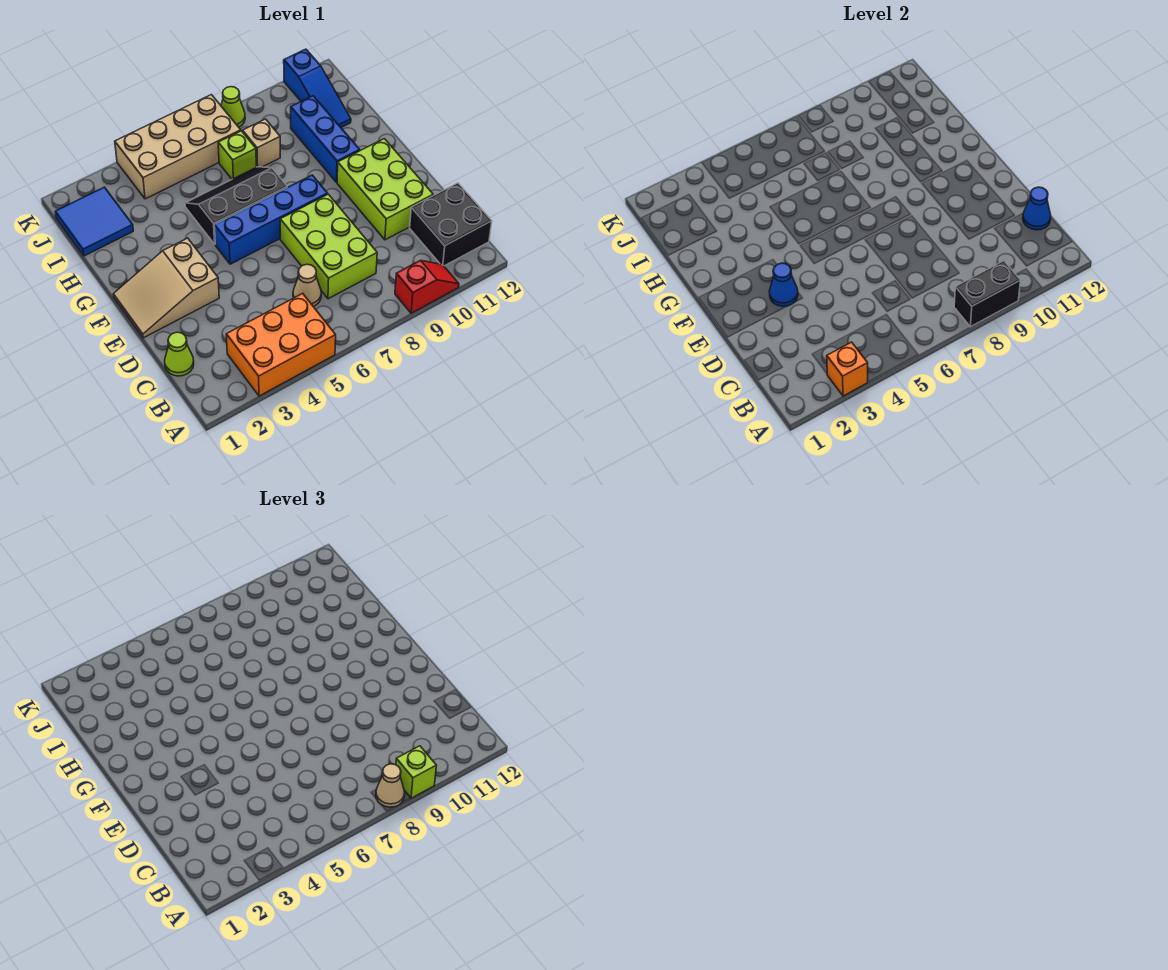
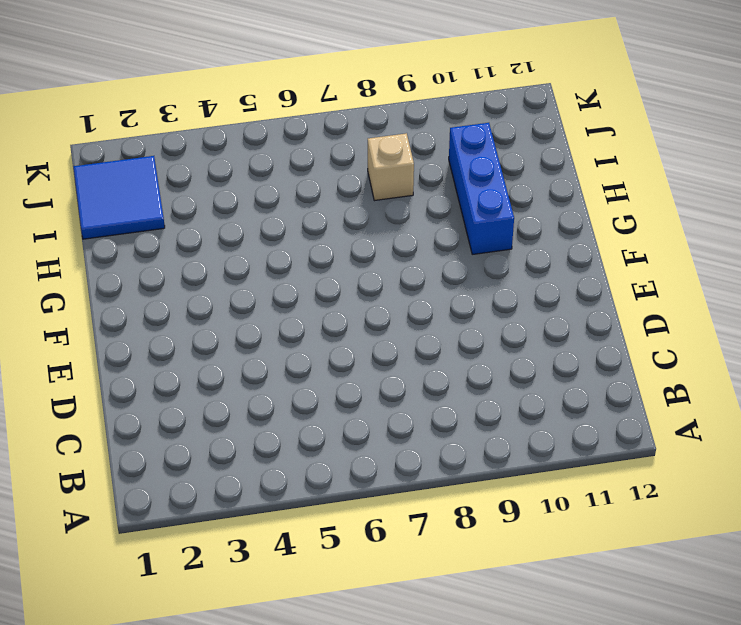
none -> orange 2x3 brick [226,293,336,396]
none -> red 1x2 slope [395,260,459,313]
none -> black 2x2 brick [410,183,492,266]

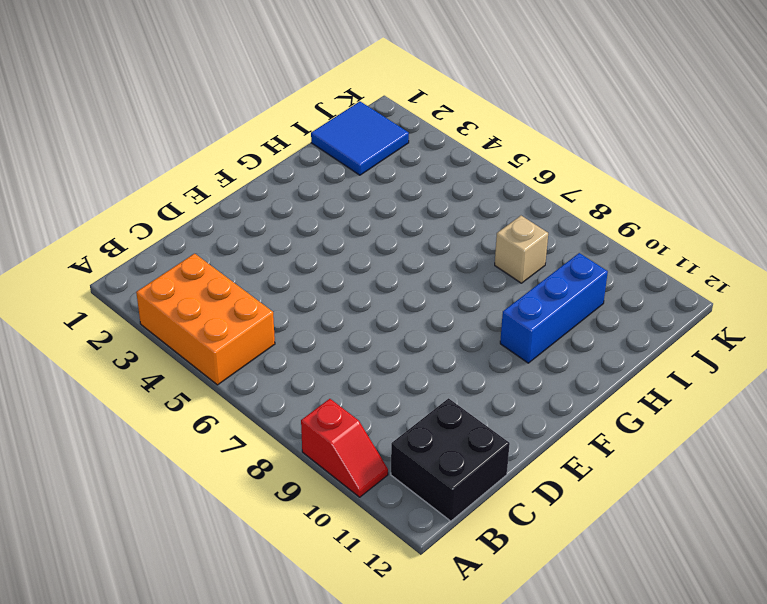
none -> lime 1x1 cone [165,332,194,376]
none -> tan 1x1 cone [293,264,321,306]
none -> lime 2x3 brick [280,194,377,299]

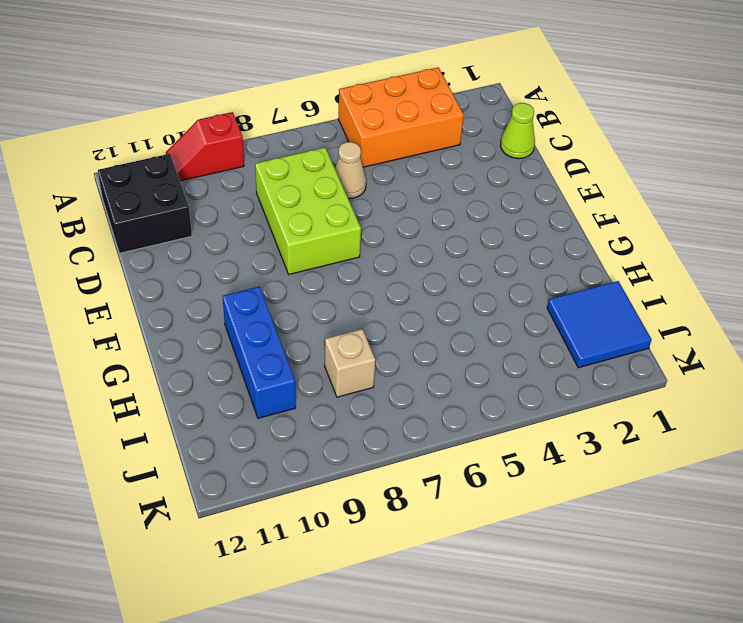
none -> lime 2x3 brick [337,139,433,240]
none -> tan 2x3 slope [113,238,219,338]
none -> blue 1x4 brick [214,175,328,264]

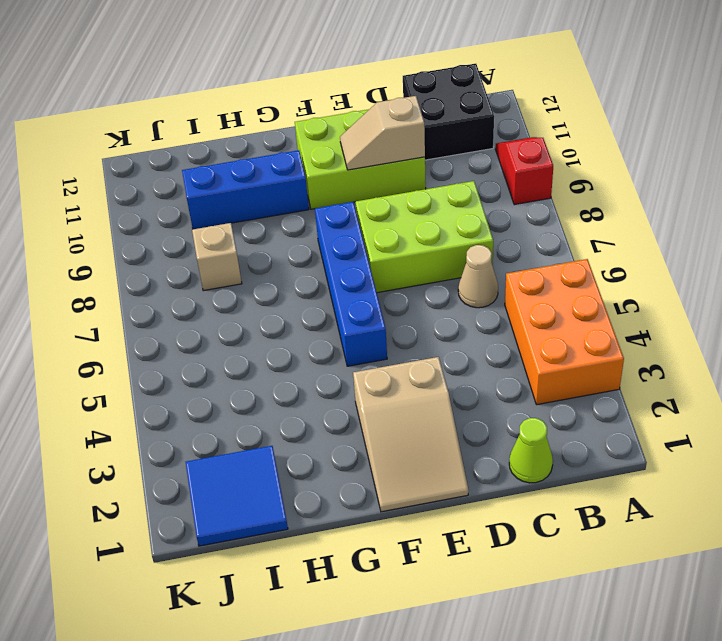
tan 1x2 slope [340,96,425,170] -> none
none -> black 2x3 slope [185,167,287,244]
none -> lime 1x1 brick [218,131,256,179]
none -> blue 1x3 slope [284,49,351,127]

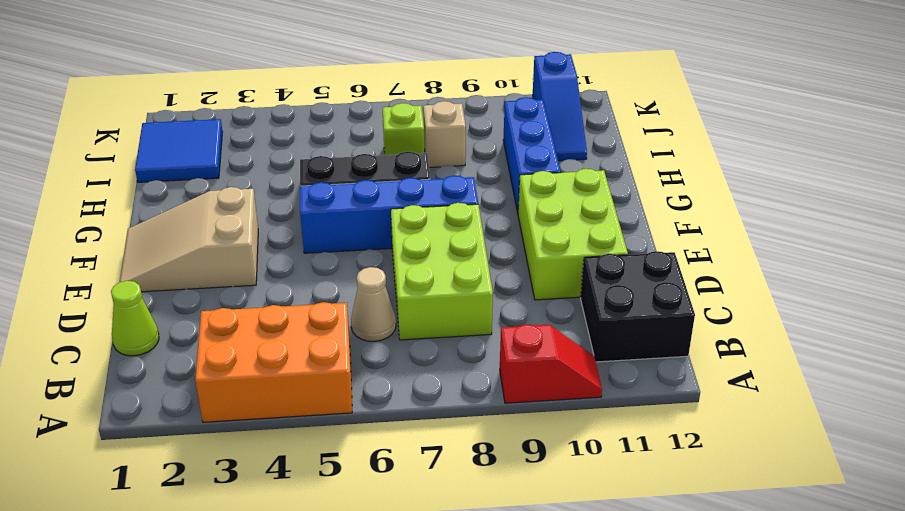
none -> tan 2x4 brick [115,95,241,199]
none -> lime 1x1 cone [221,87,245,127]
none -> orange 1x1 brick [827,342,868,396]

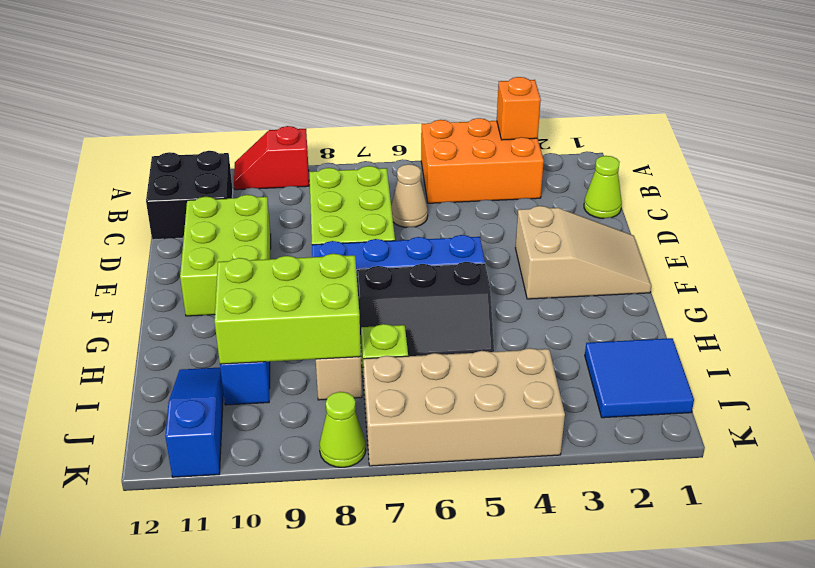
lime 2x3 brick [215,254,361,364] -> none
none -> black 1x2 brick [954,261,1020,327]
none -> blue 1x1 cone [1023,187,1051,230]
none -> blue 1x1 cone [769,263,798,306]

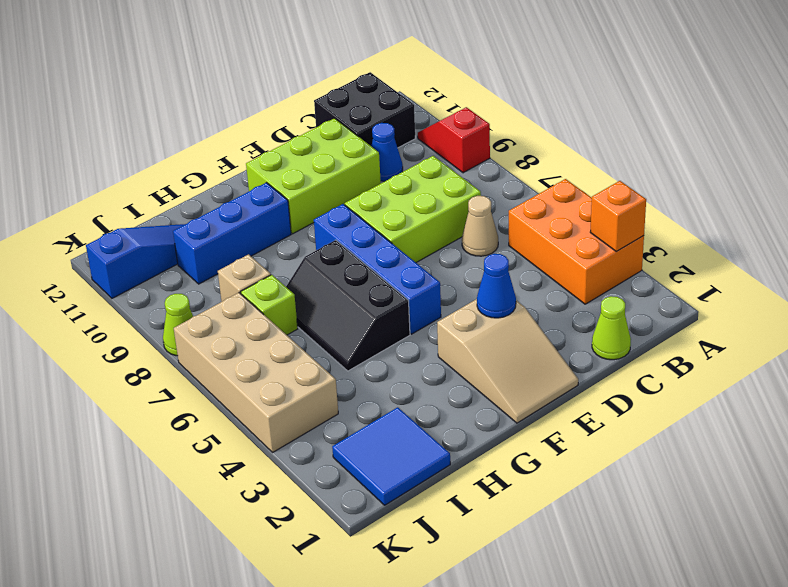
blue 1x1 cone [371,123,403,181] -> blue 1x1 cone moved to [1023,187,1051,230]
none -> black 1x2 brick [954,261,1020,327]
none -> tan 1x1 cone [376,764,405,807]
none -> lime 1x1 brick [396,746,436,798]

